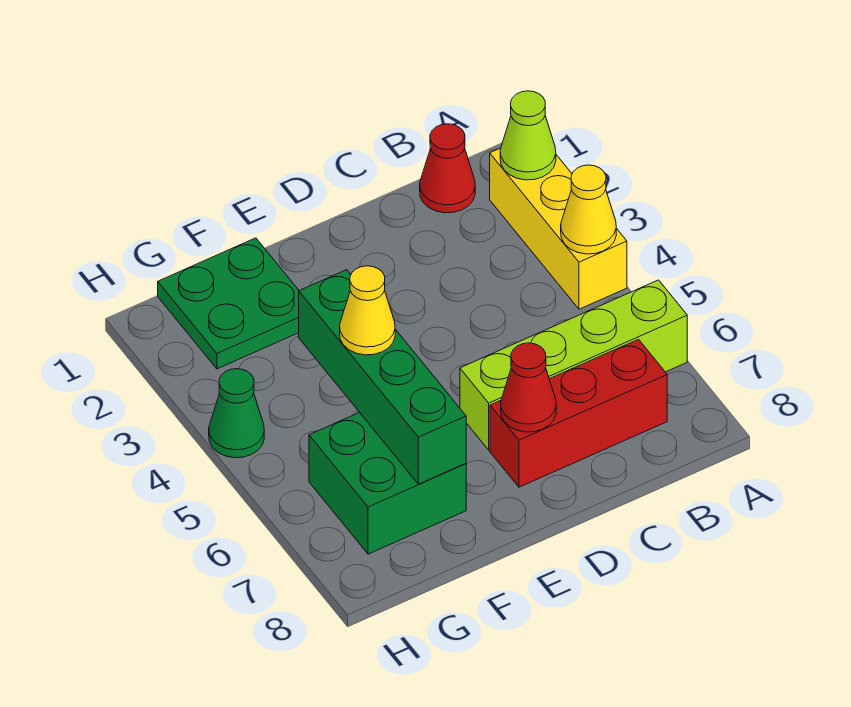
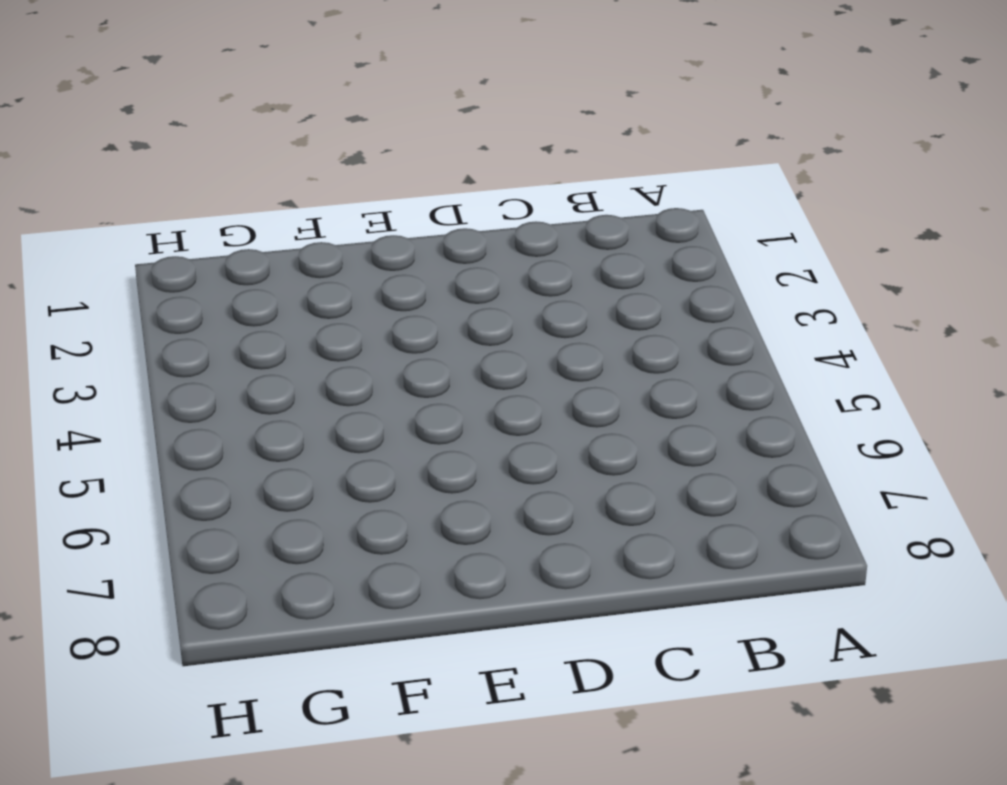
none -> yellow 1x3 brick [490,148,627,309]
none -> lime 1x4 brick [460,280,687,450]
none -> red 1x1 cone [420,124,475,213]

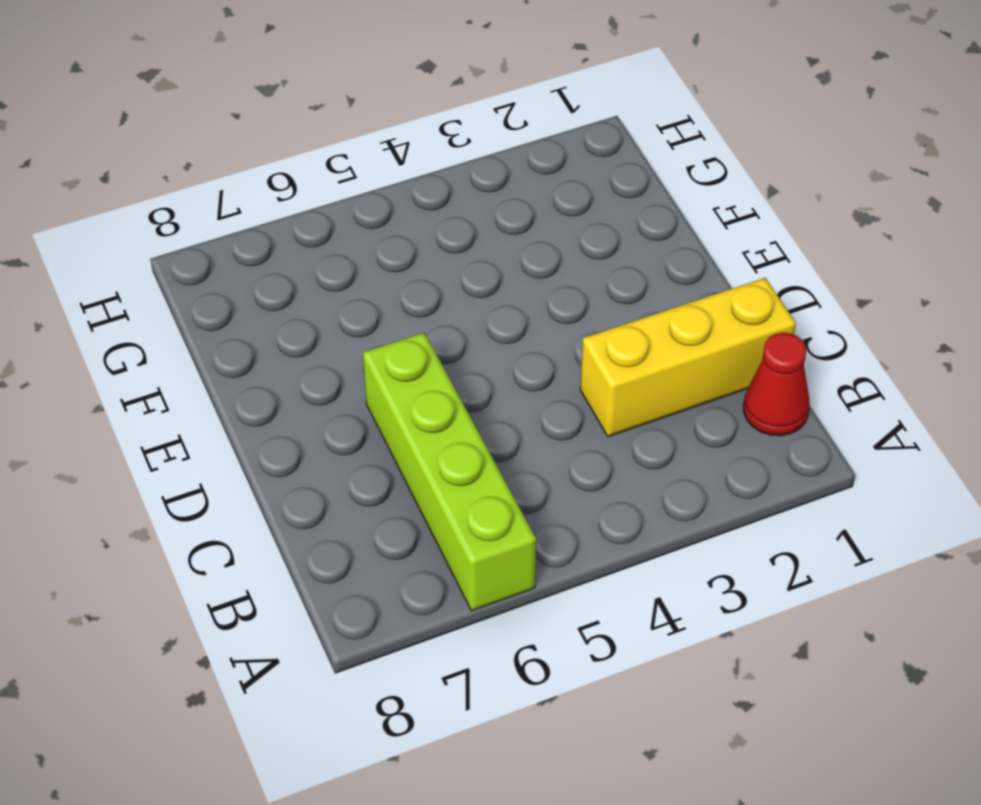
yellow 1x3 brick [580,278,796,437] -> yellow 1x3 brick moved to [490,148,627,309]
none -> red 1x3 brick [490,339,667,487]
none -> green 2x2 plate [158,238,299,369]
none -> green 2x2 brick [309,412,466,554]

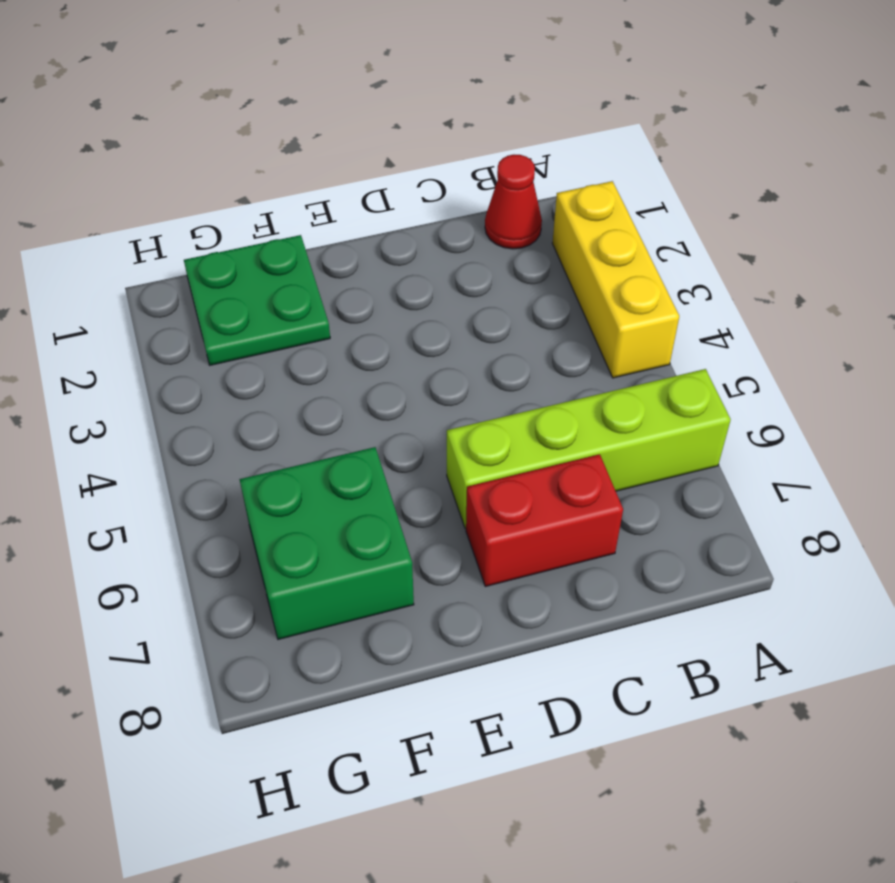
red 1x2 brick [466,454,623,587] -> red 1x3 brick [490,339,667,487]
none -> green 1x1 cone [209,369,264,458]
none -> lime 1x1 cone [500,91,556,180]
none -> yellow 1x1 cone [561,165,616,254]

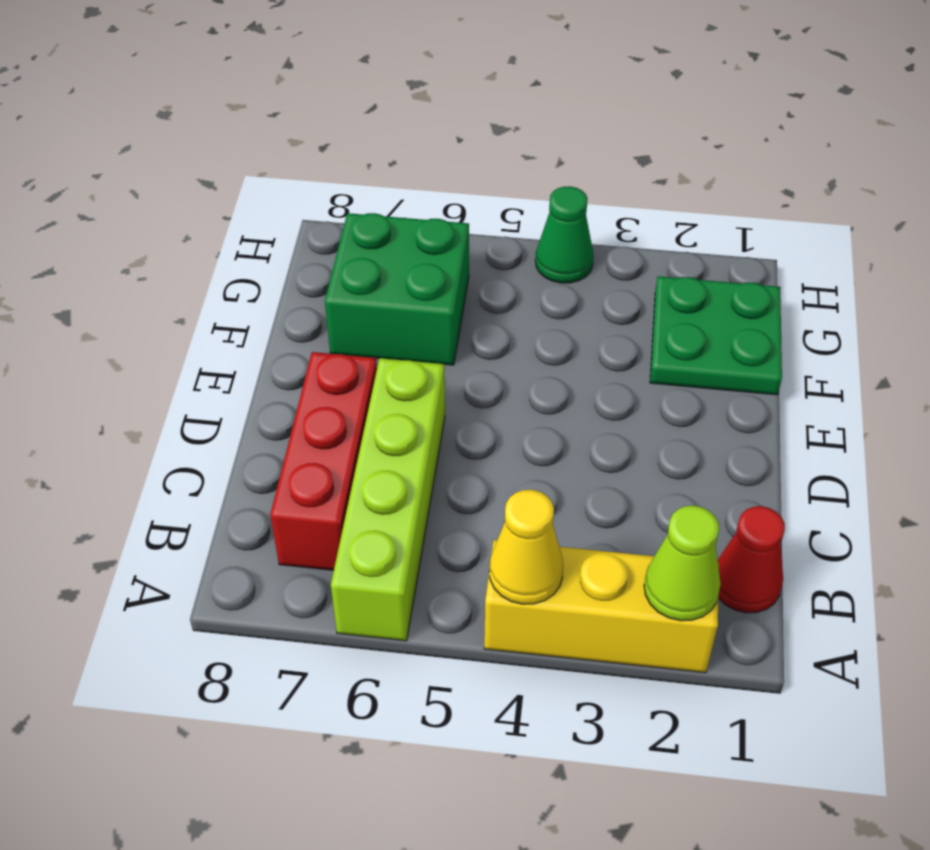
none -> red 1x1 cone [501,343,556,432]
none -> green 1x4 brick [299,270,466,484]
none -> yellow 1x1 cone [340,266,395,355]

